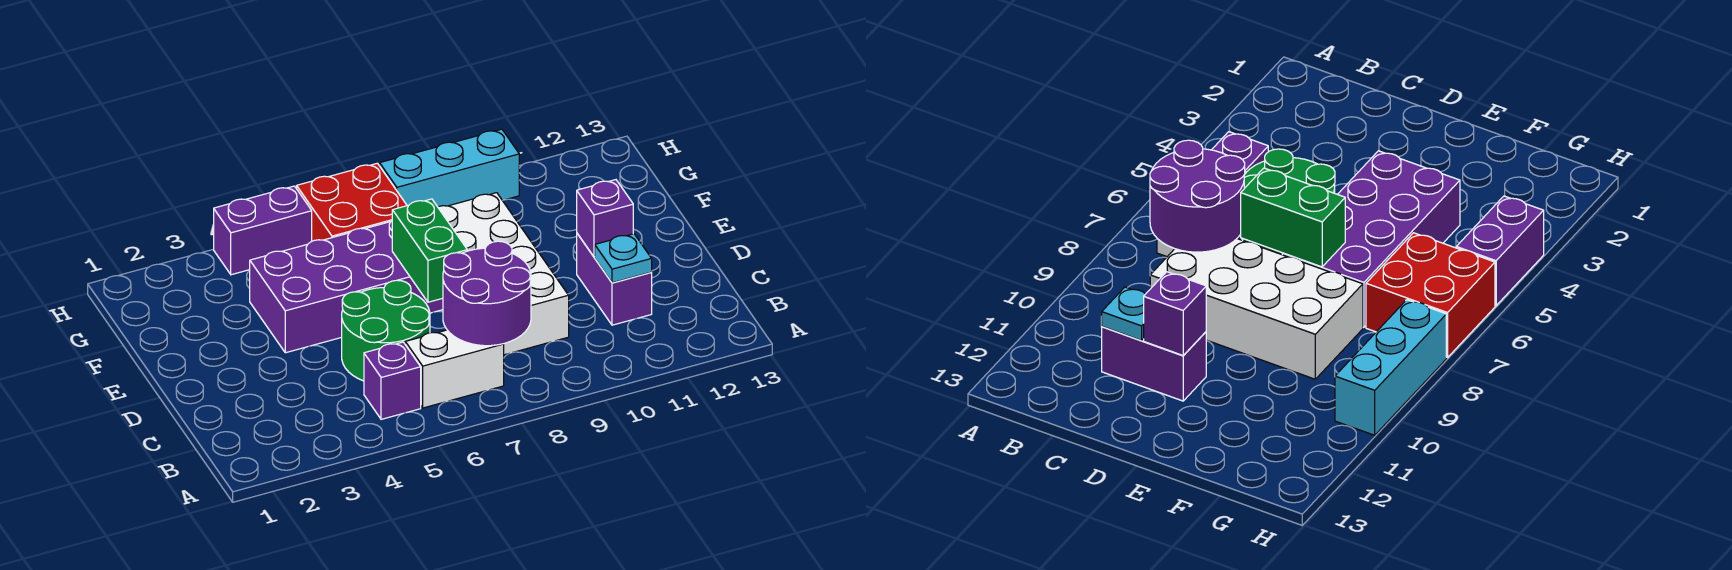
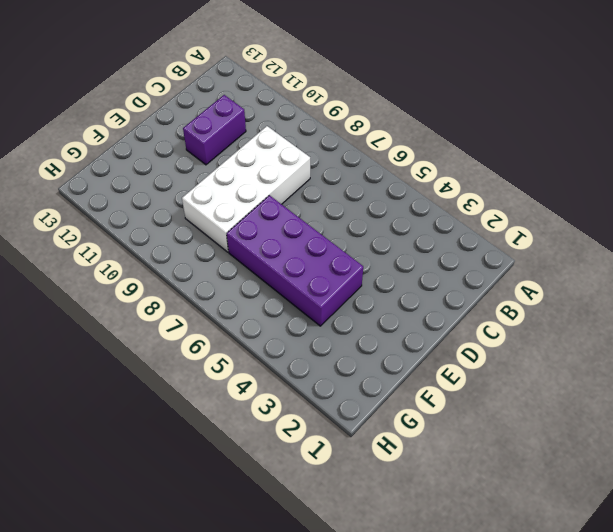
none -> purple 1x1 brick [364,342,421,419]
none -> white 1x2 brick [405,330,504,408]
none -> green 2x2 round brick [342,280,430,381]

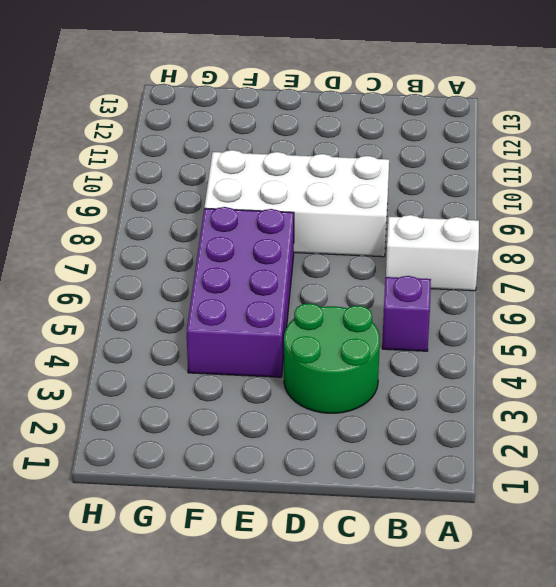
white 1x2 brick [386,215,479,291] -> white 1x2 brick turned to [405,330,504,408]
green 2x2 round brick [284,303,380,413] -> green 2x2 round brick moved to [342,280,430,381]
none -> purple 1x2 brick [577,234,652,325]
none -> red 2x2 brick [297,163,407,241]
none -> purple 1x2 brick [214,186,312,275]

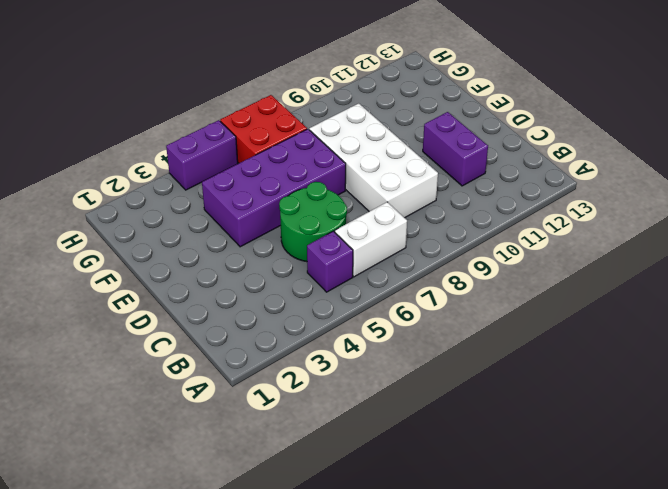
none -> cyan 1x3 brick [380,129,519,207]
none -> purple 2x2 round brick [443,241,531,346]
none -> cyan 1x1 plate [595,234,652,283]

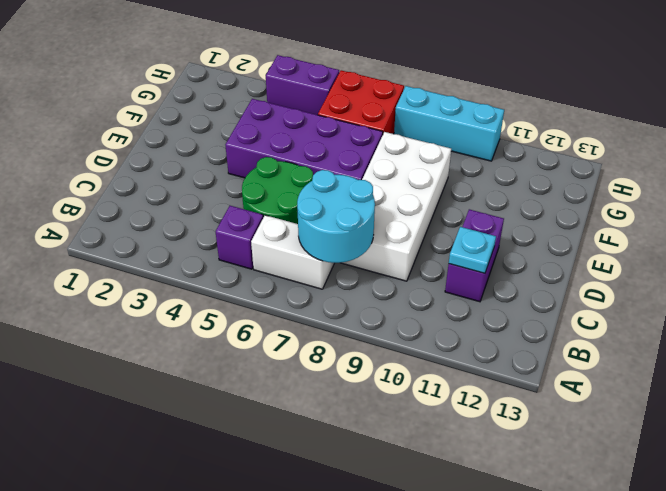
cyan 2x2 round brick [297,170,375,263] -> purple 2x2 round brick [443,241,531,346]
none -> green 1x2 brick [392,199,467,302]
none -> purple 1x1 brick [577,180,633,257]

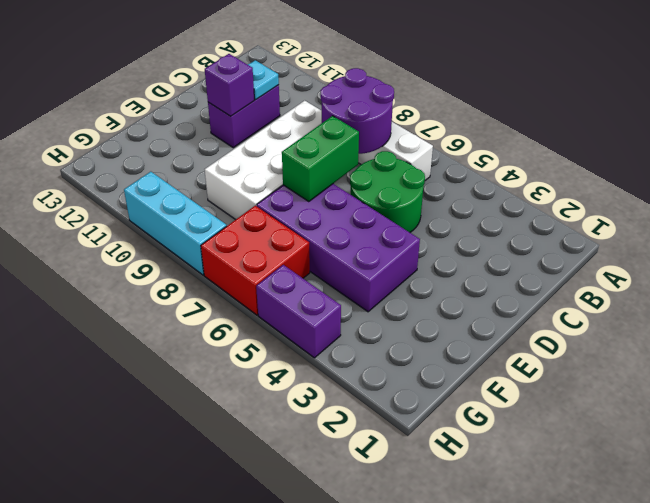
none -> purple 1x1 brick [364,342,421,419]

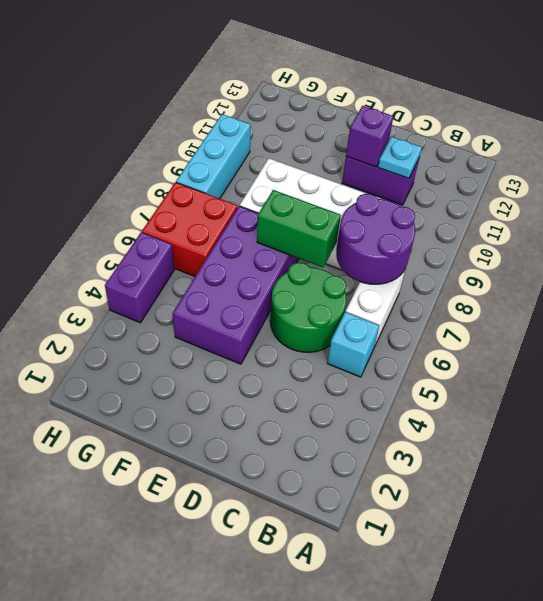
cyan 1x1 brick [327,312,379,377] -> purple 1x1 brick [364,342,421,419]

